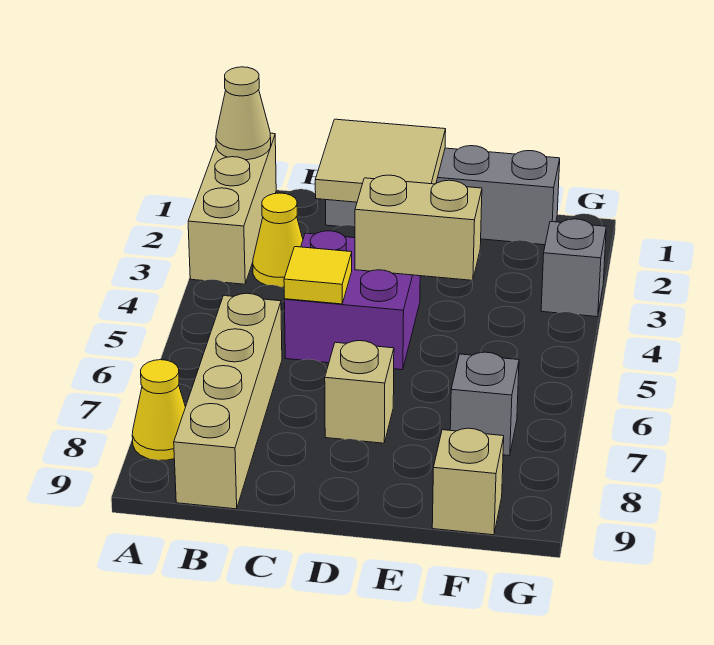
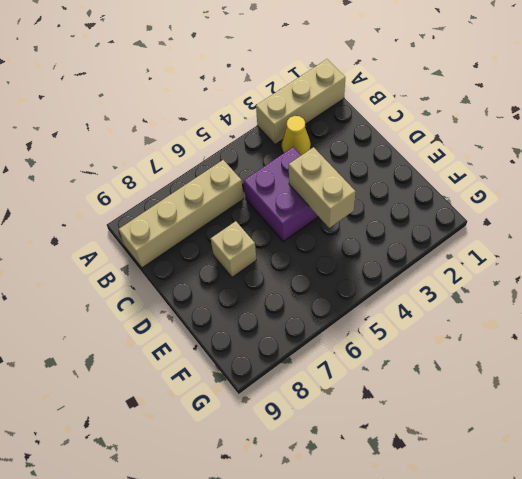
none -> yellow 1x1 cone [132,360,185,460]
none -> grey 1x4 brick [326,146,560,245]
none -> grey 1x1 brick [450,352,519,456]

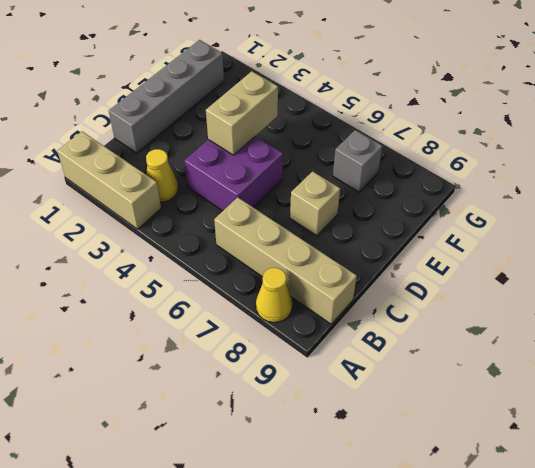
none -> tan 1x1 brick [432,428,504,535]
none -> grey 1x1 brick [541,219,606,317]
none -> tan 1x1 cone [216,67,271,160]

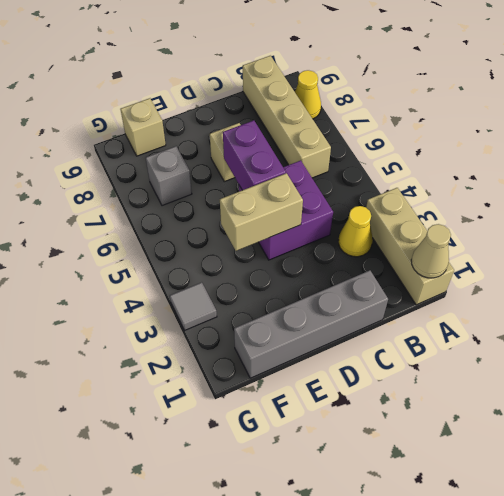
purple 1x2 brick [223,120,286,190] -> none
grey 1x1 tile [170,282,217,330] -> grey 1x1 brick [541,219,606,317]
none -> tan 2x2 tile [315,119,446,202]
none -> yellow 1x1 tile [284,247,352,304]

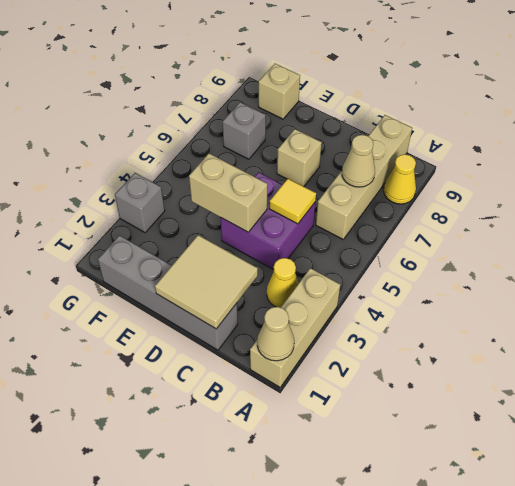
tan 1x1 cone [342,135,375,187] -> none

